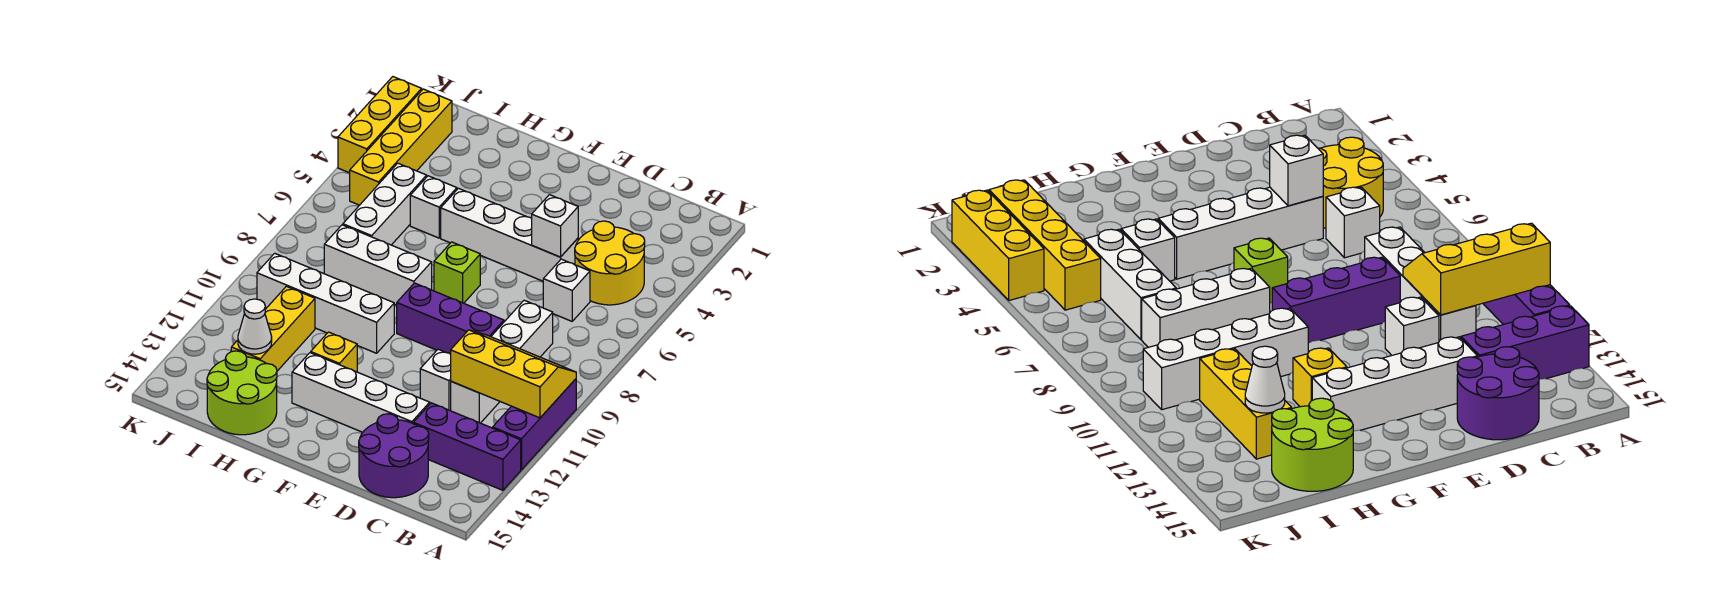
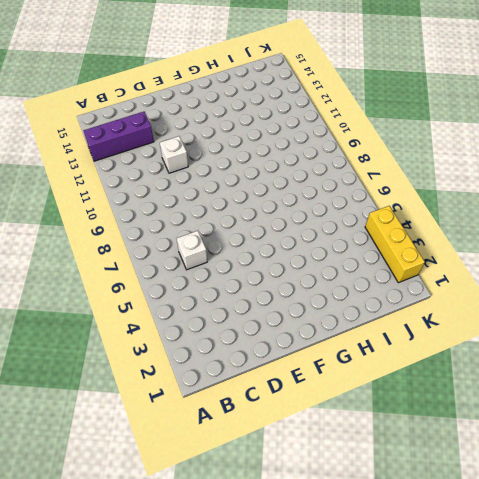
none -> purple 1x3 brick [493,379,576,470]
none -> yellow 2x2 round brick [575,221,645,305]
none -> white 1x4 brick [450,300,553,423]

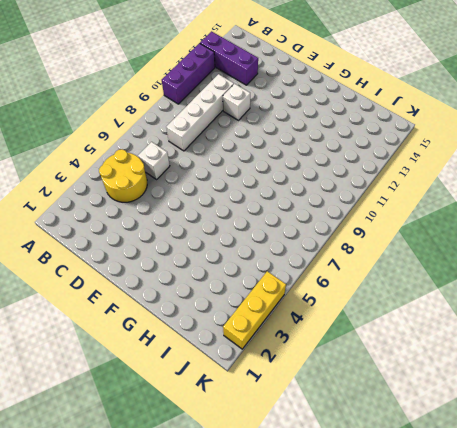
none -> purple 2x2 round brick [359,414,429,498]
none -> white 1x4 brick [441,188,578,281]
none -> purple 1x3 brick [397,283,504,354]

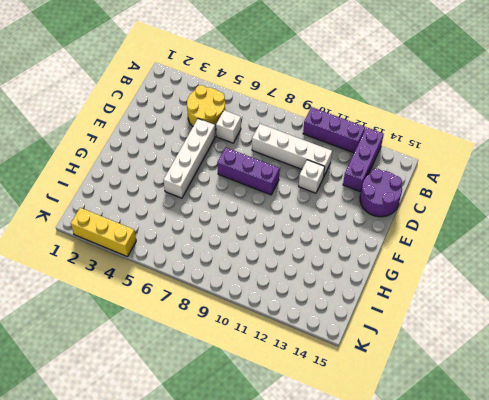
purple 1x3 brick [217,147,280,195] -> purple 1x3 brick turned to [397,283,504,354]
none -> white 1x4 brick [292,353,430,432]
none -> lime 1x1 brick [434,242,480,303]
none -> white 1x3 brick [324,225,432,305]

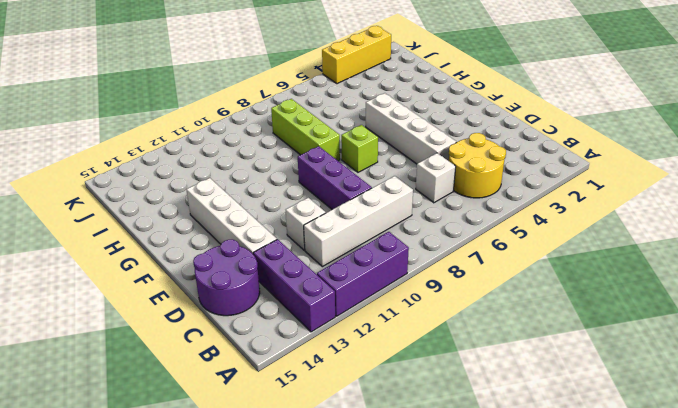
lime 1x3 brick [271,99,340,161] -> white 1x3 brick [324,225,432,305]
none -> white 1x4 brick [257,253,394,353]
none -> yellow 1x1 brick [311,332,357,372]
none -> white 1x1 brick [410,176,457,238]

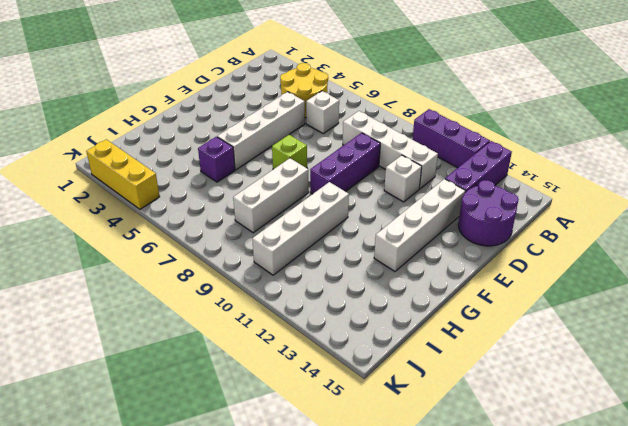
purple 1x1 brick [198,137,235,182] -> white 1x1 brick [410,176,457,238]
none -> yellow 1x1 brick [311,332,357,372]
none -> lime 2x2 round brick [207,351,277,435]
none -> white 1x3 brick [343,163,427,245]

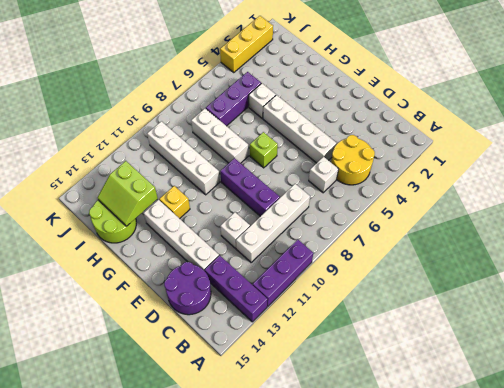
lime 2x2 slope [97,161,158,226] -> white 1x1 cone [238,299,272,354]
purple 1x3 brick [206,72,261,126] -> white 1x3 brick [343,163,427,245]
none -> yellow 1x3 brick [231,286,315,371]
none -> yellow 1x4 brick [350,89,452,205]
none -> yellow 2x3 slope [451,330,576,418]

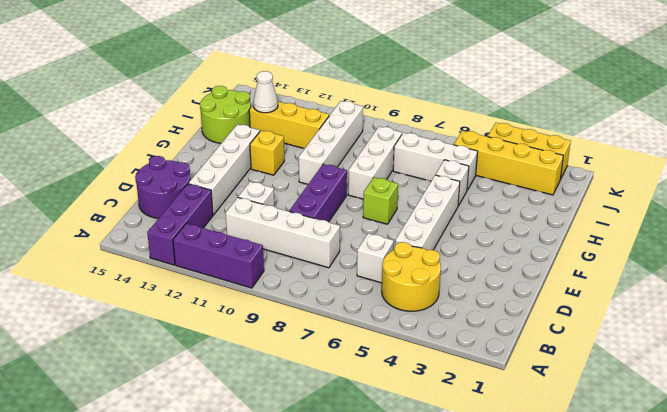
none -> yellow 2x3 slope [451,330,576,418]
none -> white 1x1 brick [532,195,578,257]

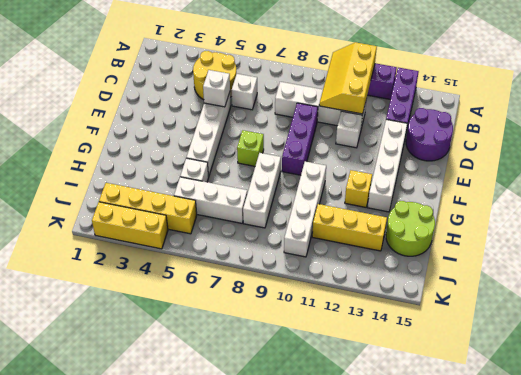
none -> white 1x1 cone [238,299,272,354]

